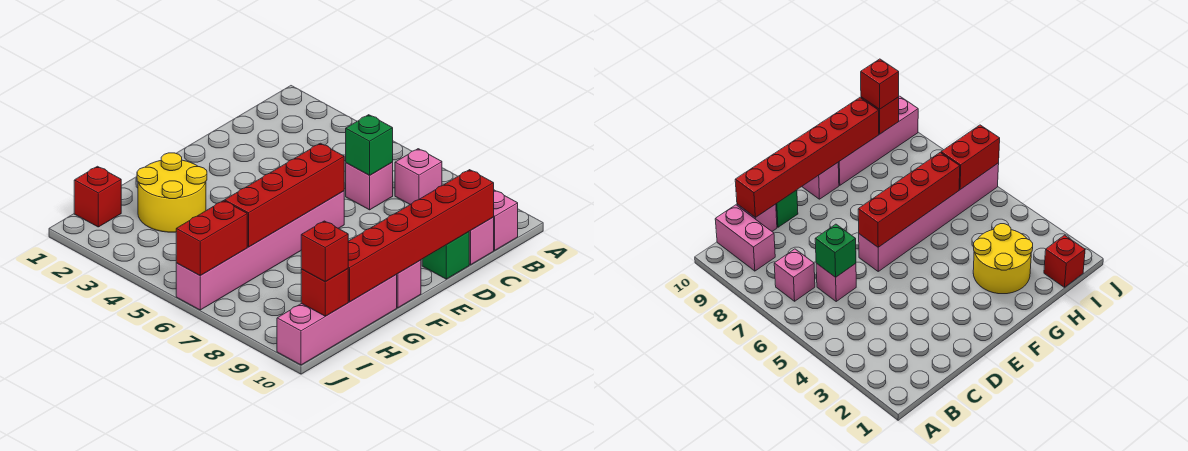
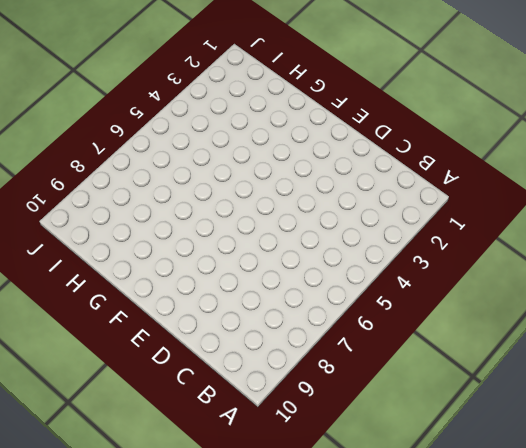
none -> pink 1x1 brick [395,149,442,204]
none -> pink 1x2 brick [494,190,518,250]
none -> pink 1x1 brick [346,162,393,210]

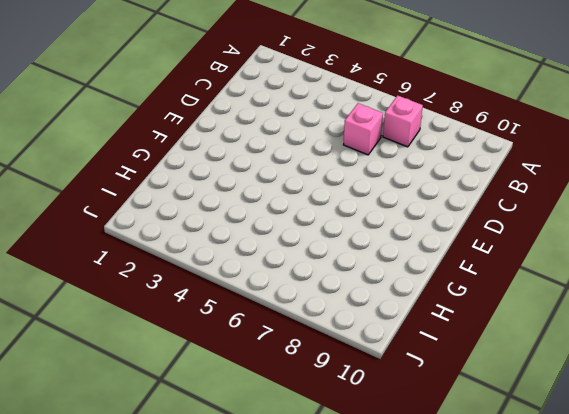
none -> pink 1x2 brick [494,190,518,250]
none -> pink 1x1 brick [469,217,494,265]
none -> green 1x1 brick [422,232,469,279]

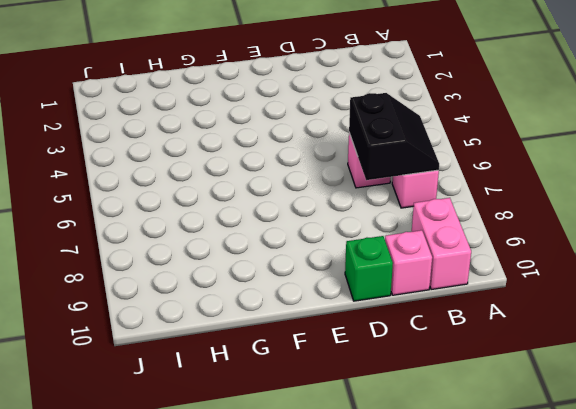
black 2x2 slope [349,93,439,180] -> green 1x1 brick [346,115,393,175]
none -> pink 1x6 brick [176,191,344,310]
none -> pink 1x1 brick [396,260,421,308]
none -> yellow 2x2 round brick [137,153,207,232]

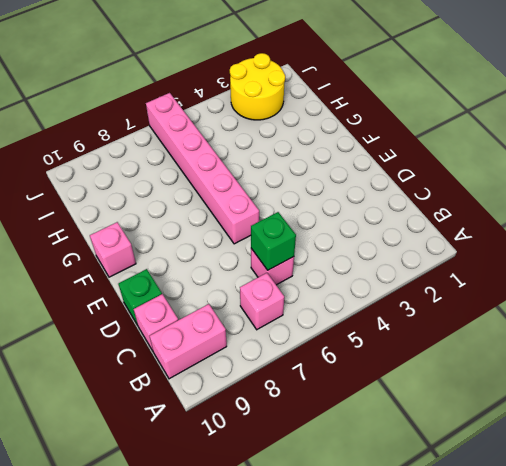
yellow 2x2 round brick [230,53,285,120] -> yellow 2x2 round brick moved to [137,153,207,232]
none -> pink 1x4 brick [277,275,397,365]
none -> red 1x1 brick [74,166,121,227]
none -> red 1x6 brick [348,170,494,302]

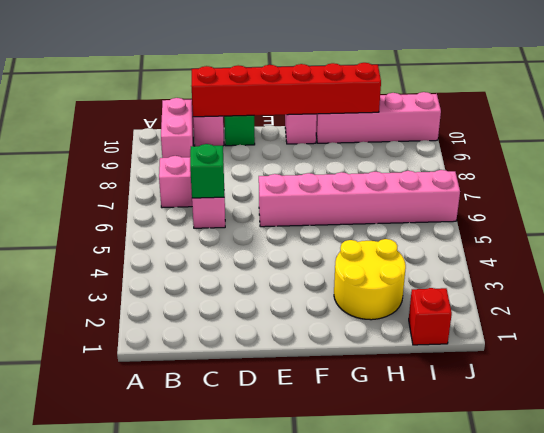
none -> red 1x4 brick [225,143,344,247]
none -> red 1x2 brick [176,201,247,276]
none -> red 1x1 brick [301,269,348,316]

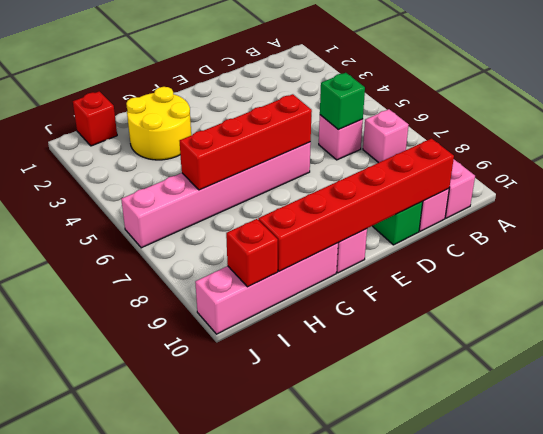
none -> red 1x2 brick [176,201,247,276]
none -> red 1x1 brick [301,221,348,282]

